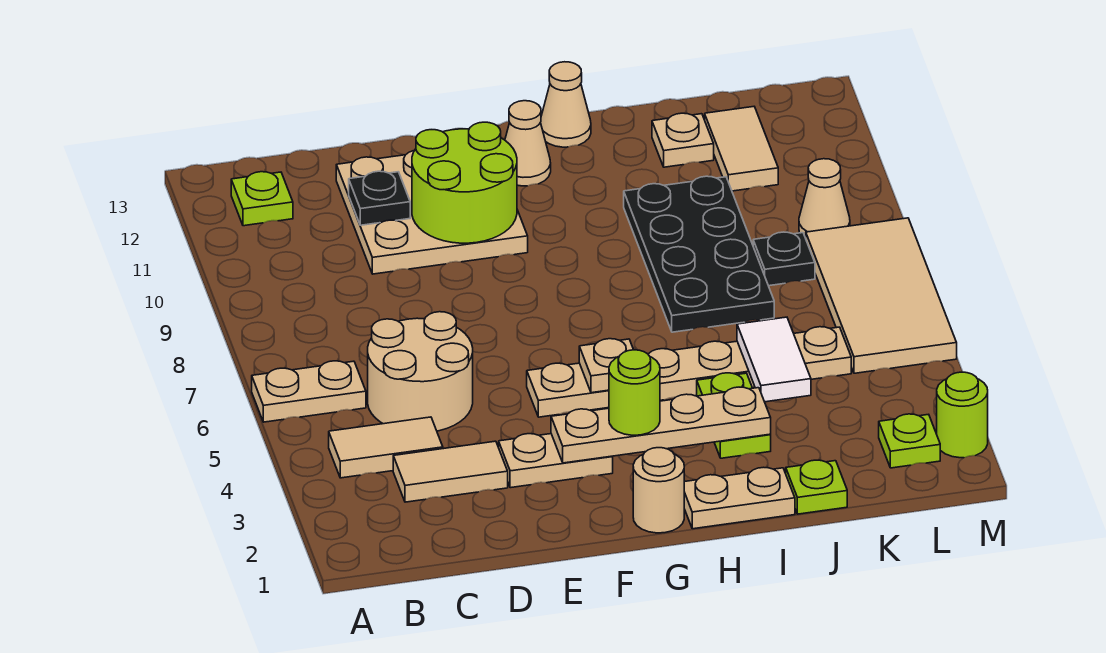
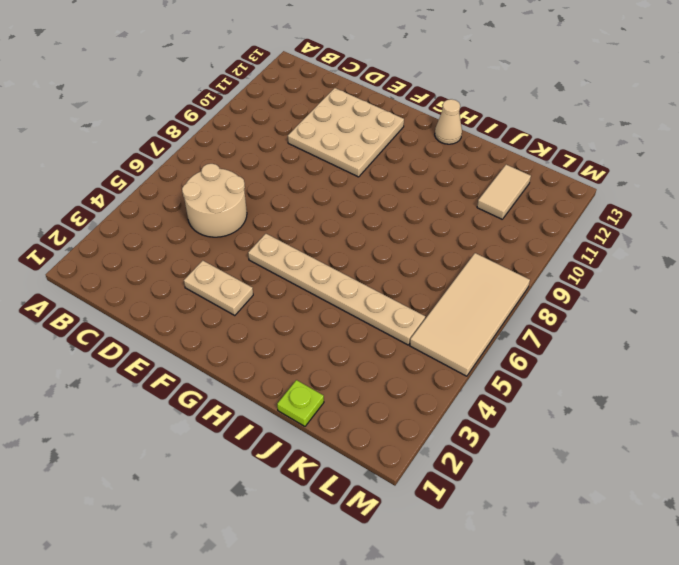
none -> tan 1x2 plate [252,361,366,422]
none -> tan 1x2 tile [329,417,443,478]
none -> lime 1x1 plate [231,172,293,226]

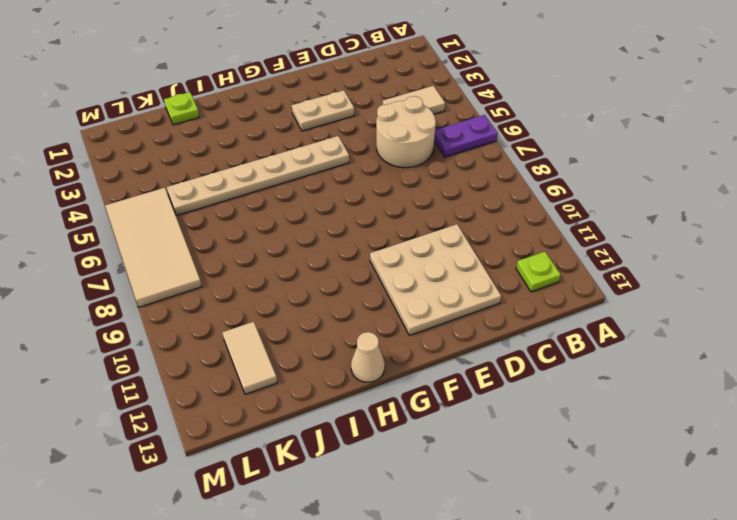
purple 1x2 plate [434,115,498,157] -> tan 1x2 plate [252,361,366,422]
none -> tan 1x2 tile [393,441,508,502]
none -> tan 1x1 round brick [633,448,684,533]
none -> tan 1x1 cone [505,101,551,186]

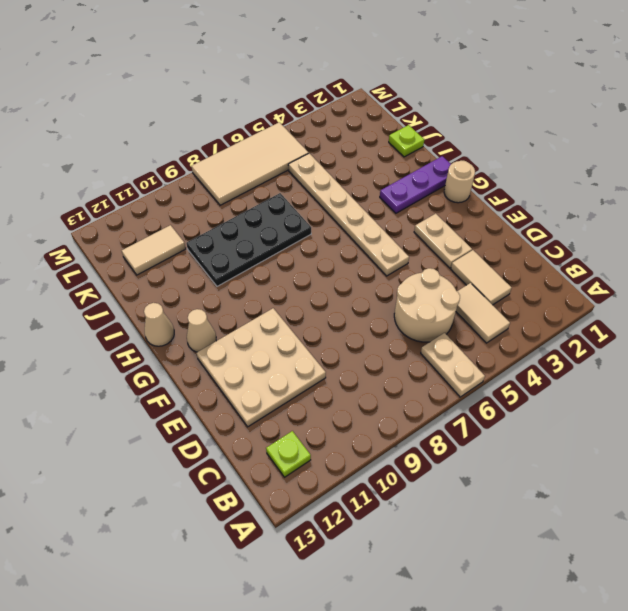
purple 1x3 plate [380,156,451,213] -> tan 1x2 plate [684,467,795,529]
none -> lime 1x2 plate [697,373,771,458]
none -> tan 1x1 plate [652,113,714,167]
none -> black 1x1 plate [753,232,815,286]

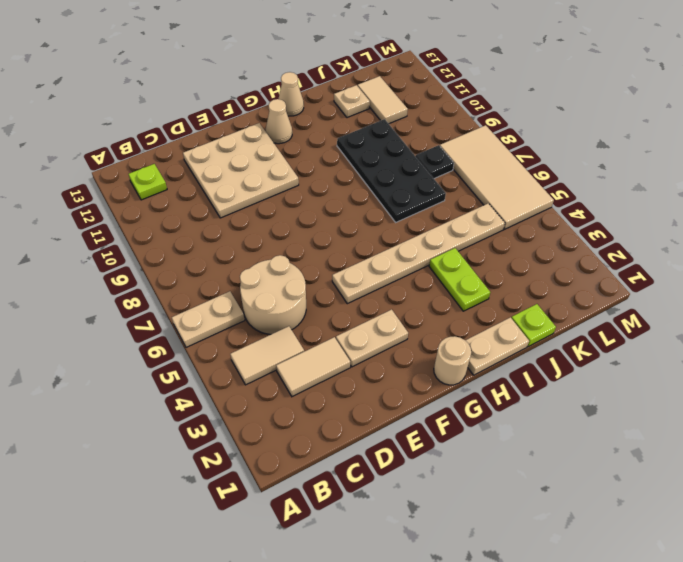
none -> lime 1x1 plate [879,414,940,468]
none -> tan 1x1 cone [799,159,850,238]
none -> lime 1x1 round brick [937,372,988,458]

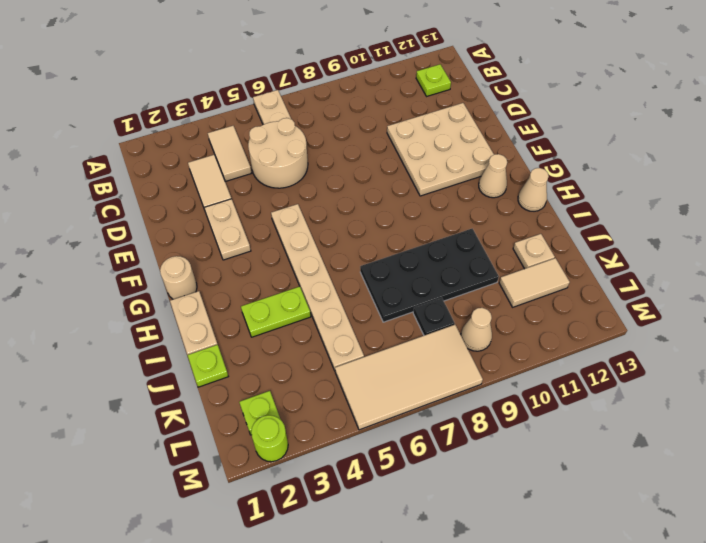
none -> black 1x1 plate [349,171,410,225]
none -> lime 2x2 round brick [412,122,517,243]
none -> tan 1x4 plate [551,387,771,463]

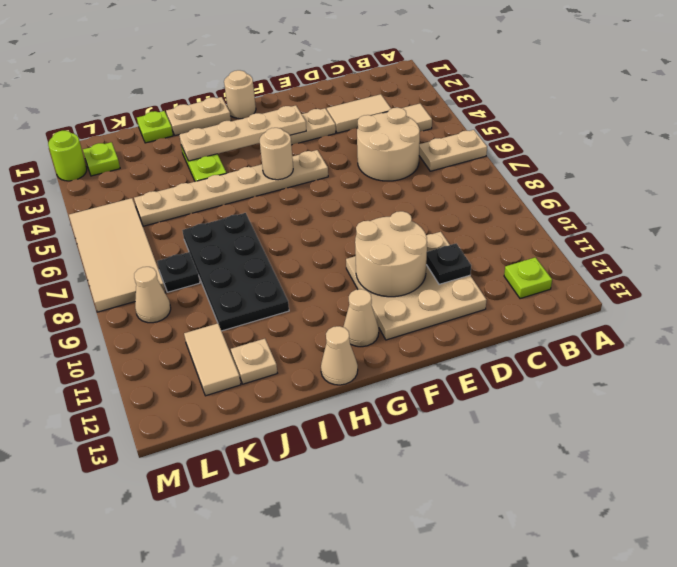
tan 2x2 round brick [355,211,427,297] -> lime 2x2 round brick [412,122,517,243]
tan 1x1 round brick [260,128,293,180] -> tan 1x1 plate [579,339,633,393]
none -> white 1x2 tile [737,317,811,402]
none -> lime 1x1 round brick [609,350,660,435]

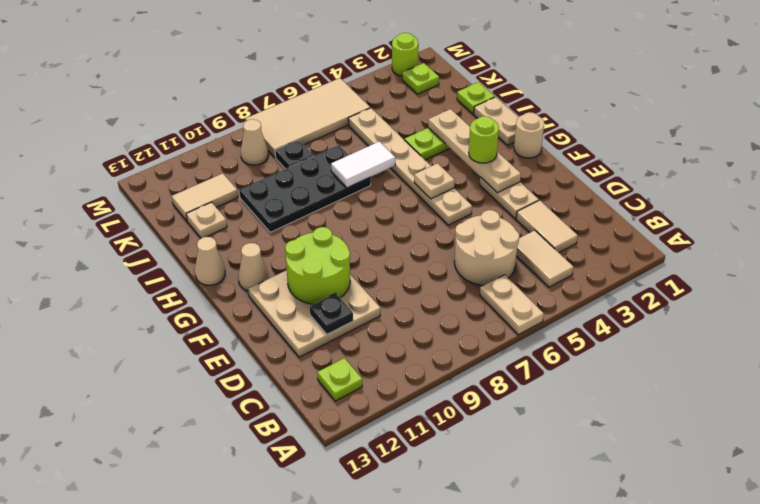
white 1x2 tile [331,141,395,188] -> white 1x2 tile moved to [737,317,811,402]

